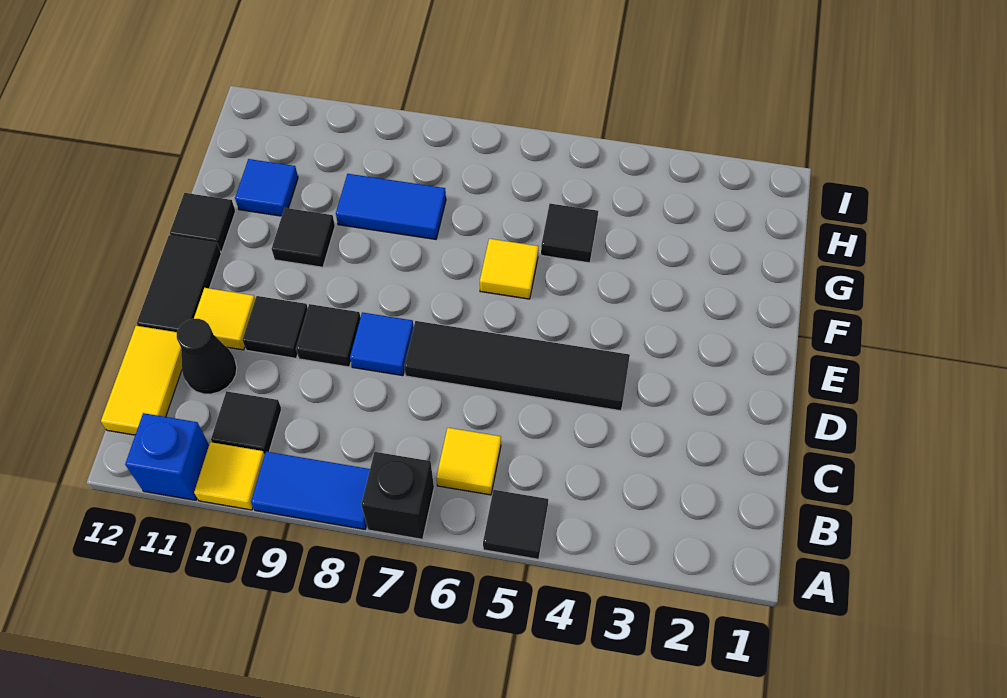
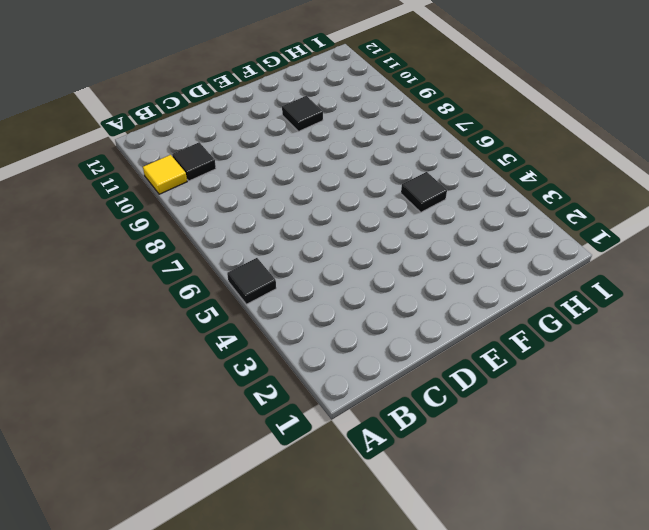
none -> black 1x1 brick [361,452,434,539]
none -> blue 1x2 tile [251,452,370,529]
none -> blue 1x1 brick [125,413,209,500]

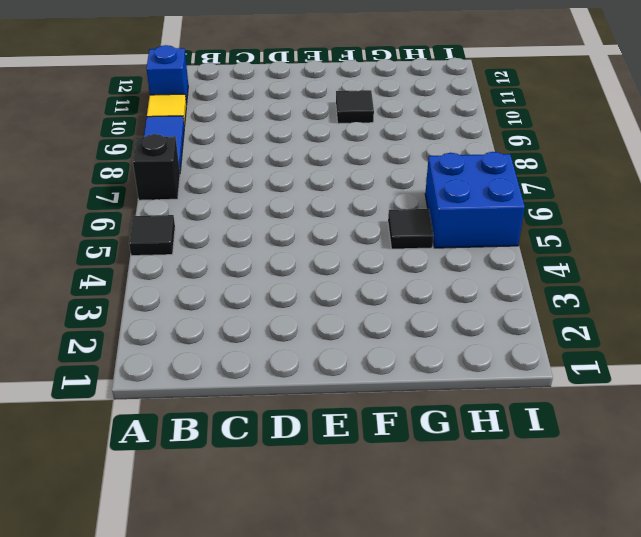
blue 2x2 brick [425,152,525,248] -> none
none -> yellow 1x1 tile [436,428,501,495]
none -> black 1x1 tile [211,391,282,454]
none -> yellow 1x2 tile [101,326,182,435]

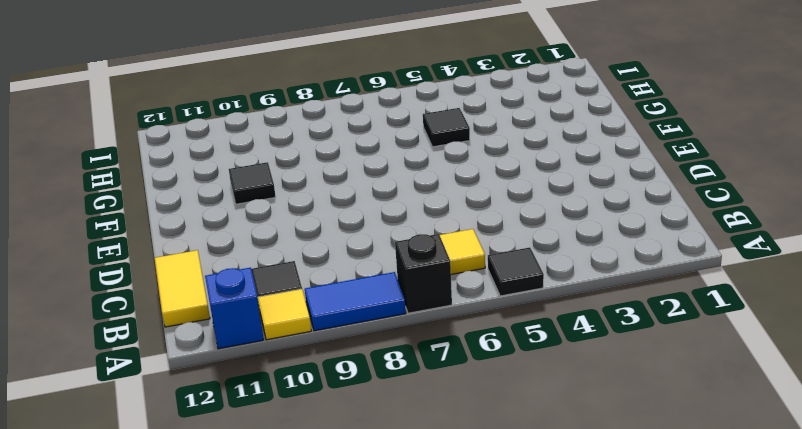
none -> black 1x1 cone [177,319,237,394]
none -> black 1x4 tile [404,321,630,411]
none -> blue 1x1 tile [350,312,414,376]

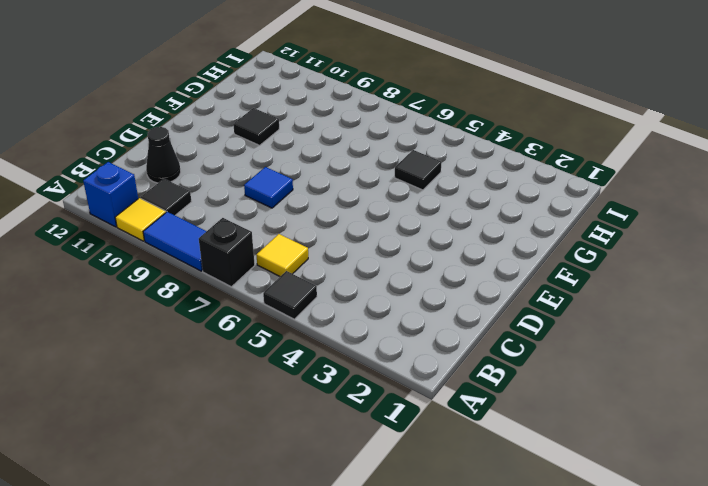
none -> yellow 1x2 tile [101,326,182,435]
none -> black 1x4 tile [404,321,630,411]
none -> black 1x1 tile [296,304,361,367]

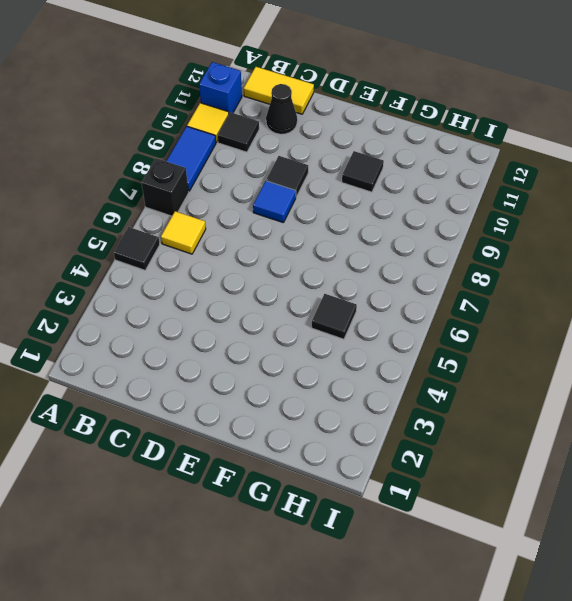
none -> black 1x4 tile [404,321,630,411]
none -> black 1x1 tile [243,296,308,358]
none -> yellow 1x1 tile [194,288,255,350]

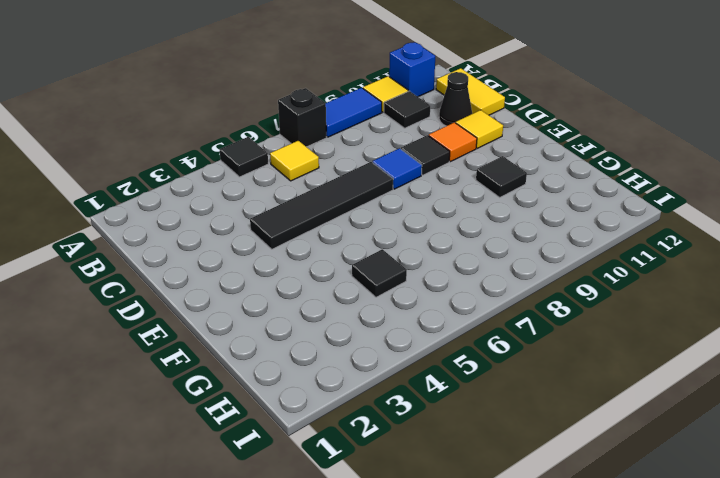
orange 1x1 tile [429,122,477,162] -> black 1x1 tile [243,296,308,358]
none -> black 1x2 tile [137,235,221,332]
none -> yellow 1x1 tile [480,239,538,299]
none -> black 1x1 tile [170,193,236,252]

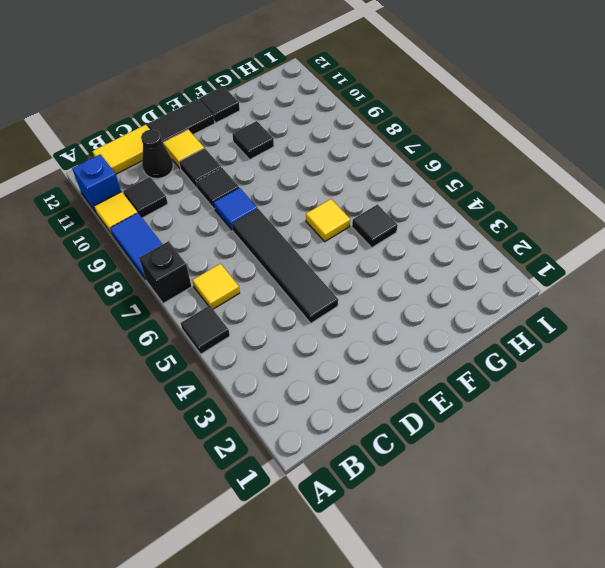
none -> blue 1x2 tile [336,174,446,239]
none -> blue 1x1 tile [235,159,298,216]

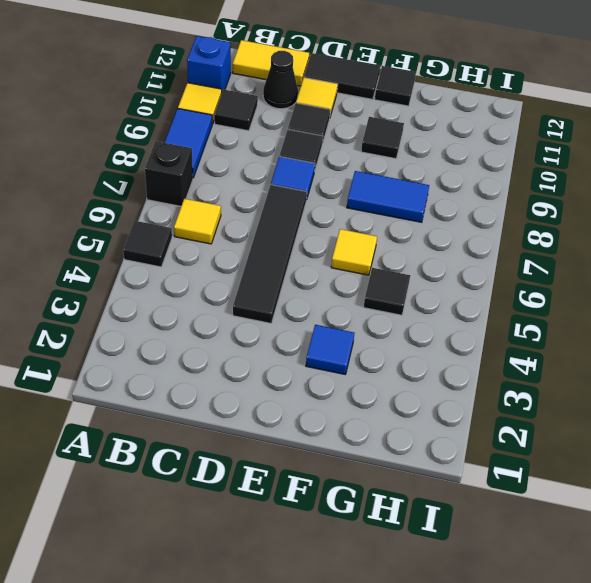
blue 1x1 tile [306,325,354,374] -> blue 1x1 tile moved to [235,159,298,216]
blue 1x2 tile [347,171,429,222] -> blue 1x2 tile turned to [336,174,446,239]

